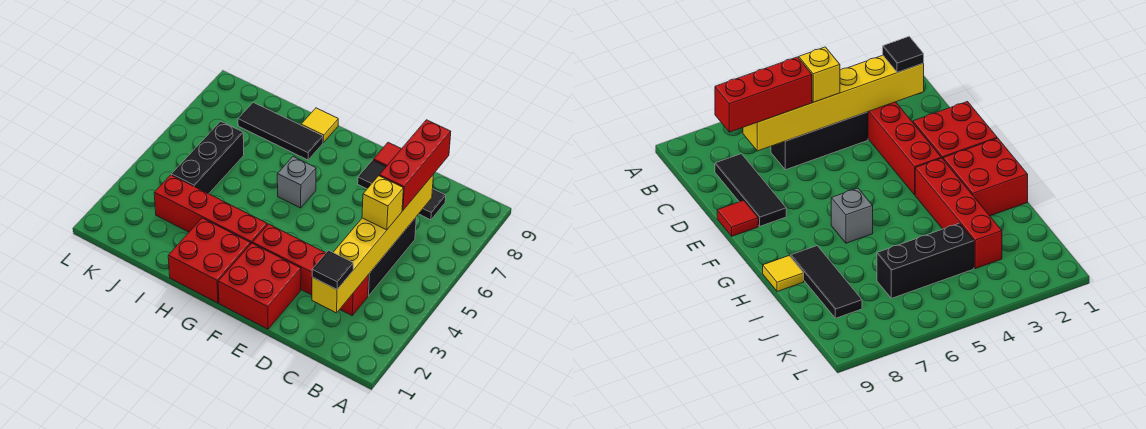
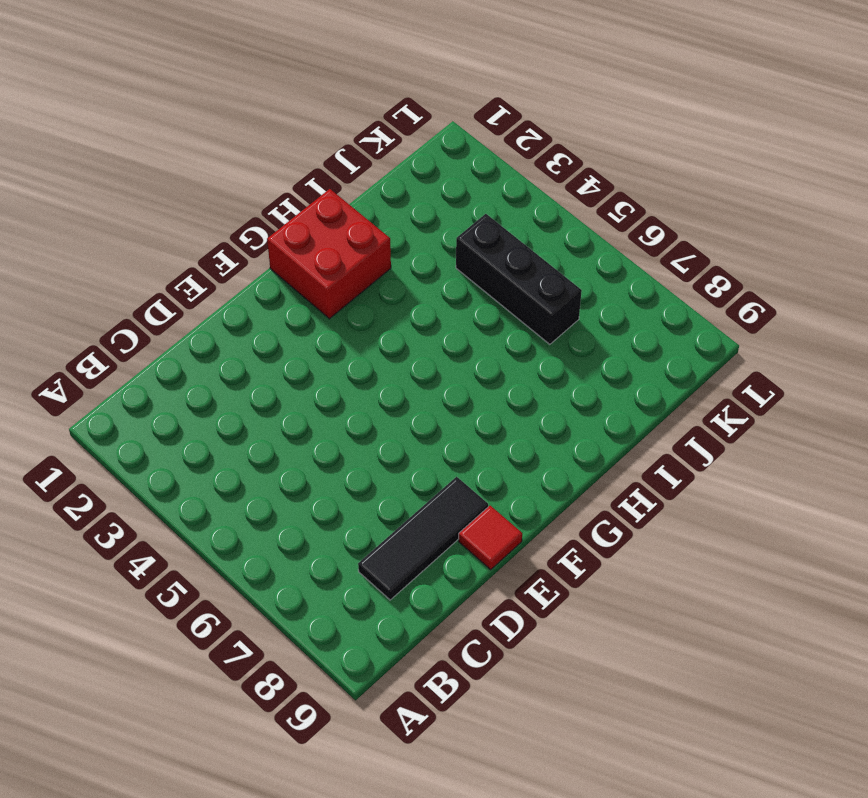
none -> red 1x4 brick [252,224,369,316]
none -> black 1x3 brick [368,218,416,296]
none -> red 2x2 brick [218,243,301,329]

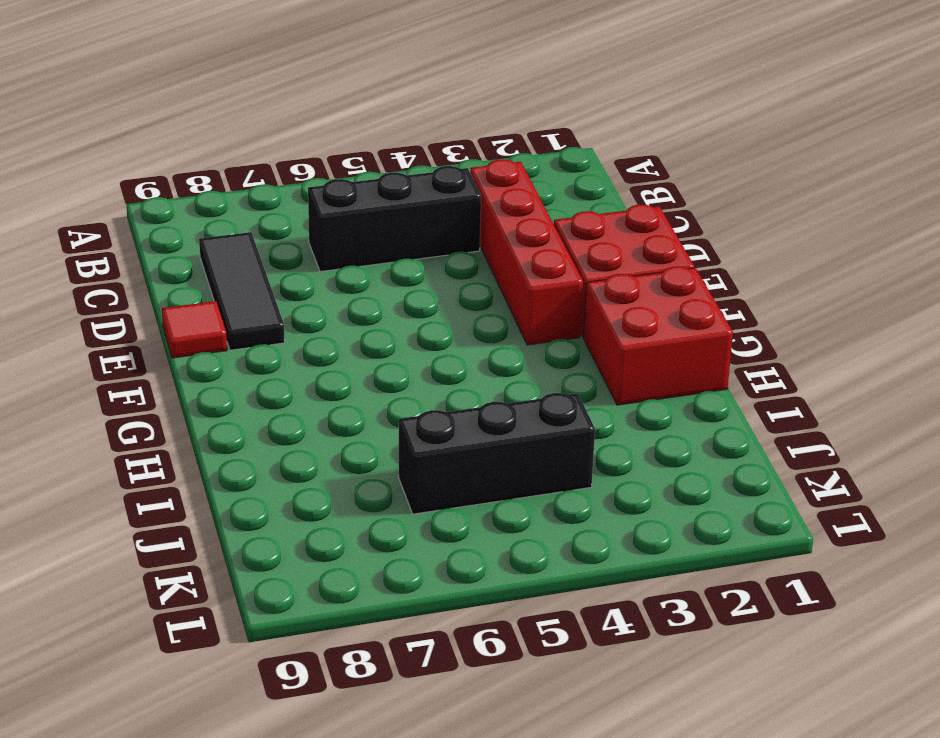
none -> red 1x4 brick [154,175,267,244]
none -> grey 1x1 brick [277,157,316,208]
none -> black 1x3 tile [238,102,323,160]

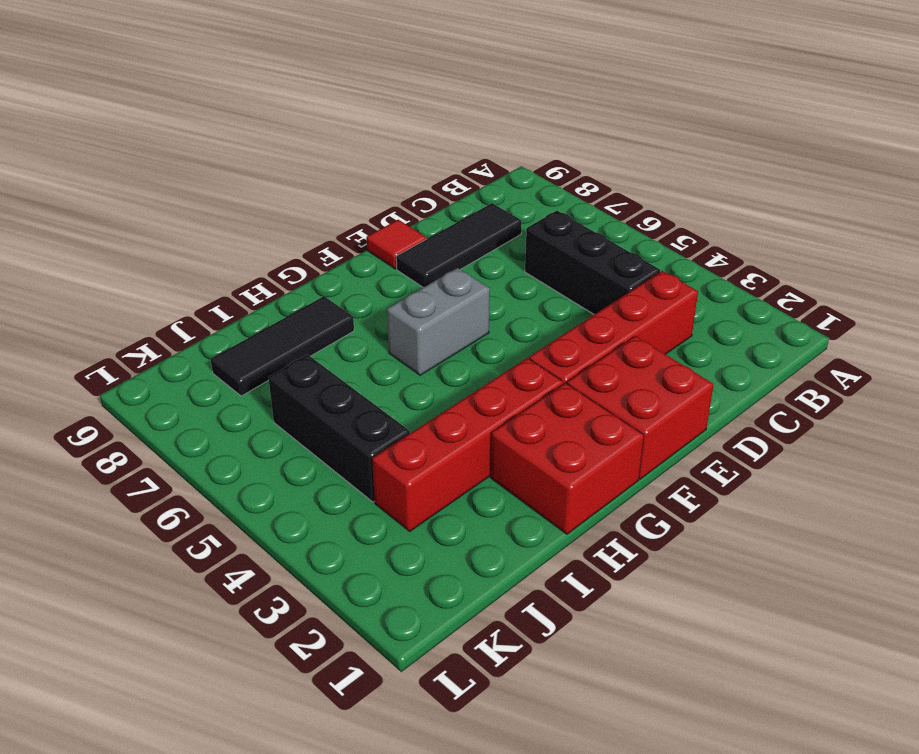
grey 1x2 brick [387,268,490,375] -> grey 1x1 brick [277,157,316,208]
none -> yellow 1x1 tile [301,108,338,142]
none -> yellow 1x6 brick [312,174,434,313]
none -> black 1x1 tile [312,250,353,289]

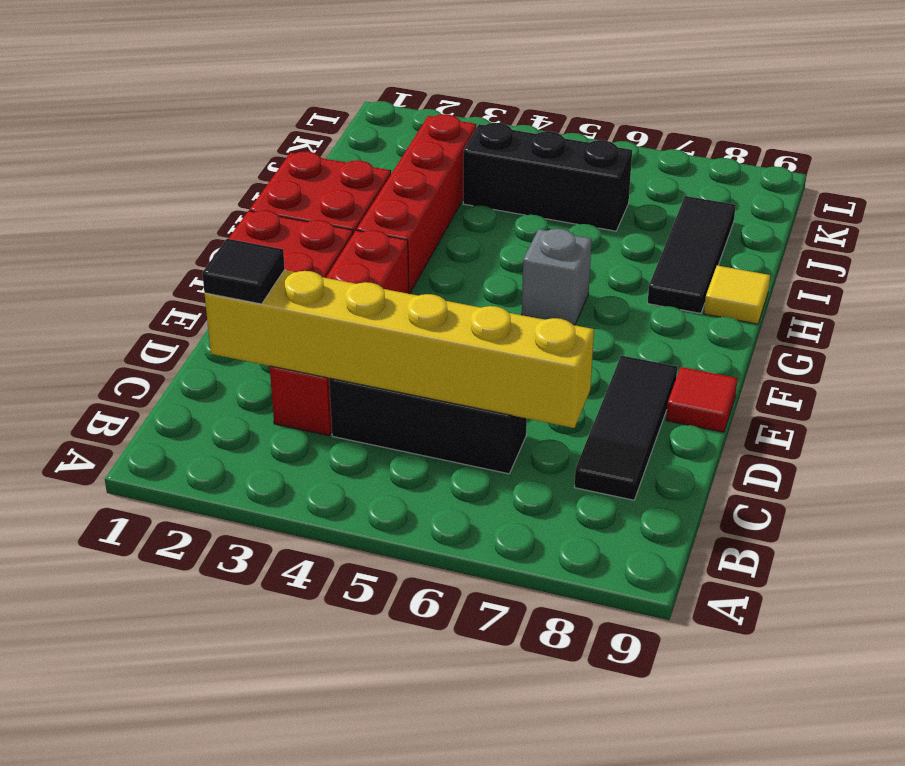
none -> yellow 1x1 brick [362,176,403,230]
none -> red 1x3 brick [379,120,451,211]

